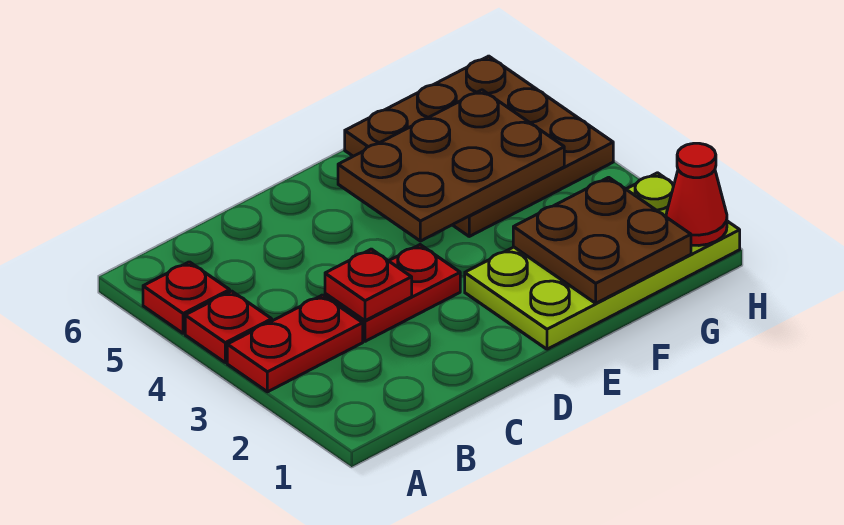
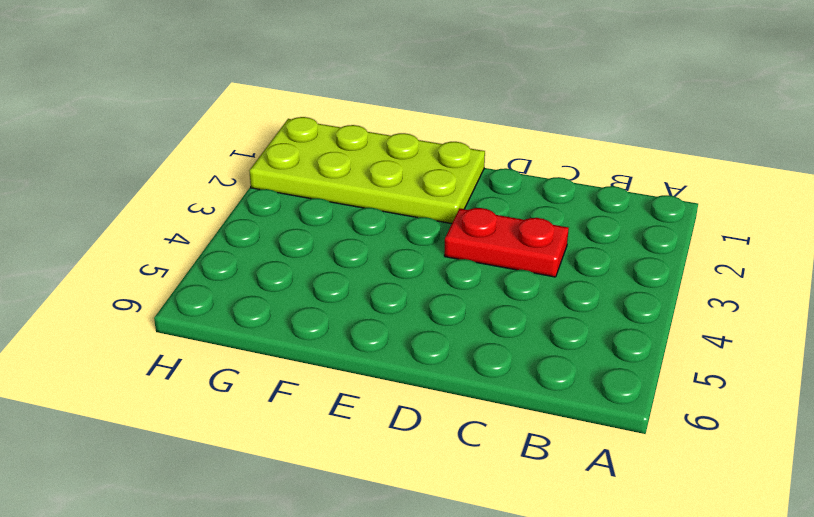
none -> red 1x2 plate [227,295,363,392]
none -> red 1x1 plate [185,291,272,363]

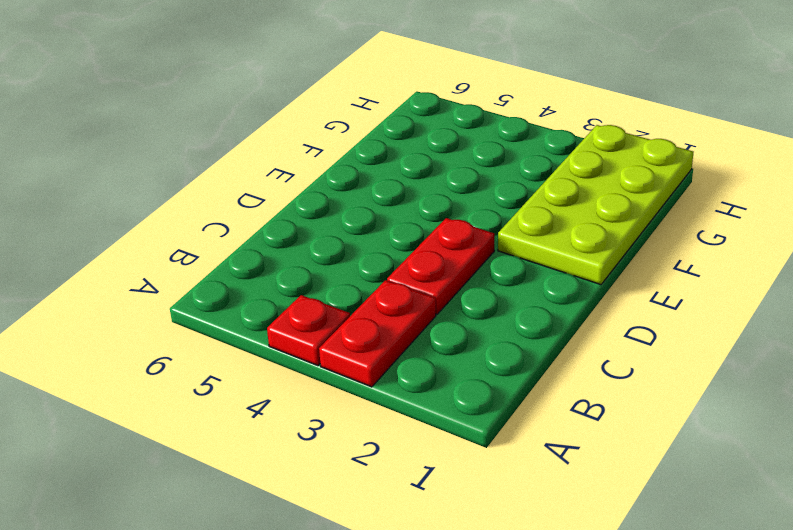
none -> red 1x1 plate [143,262,230,333]
none -> brown 3x3 plate [345,56,613,236]

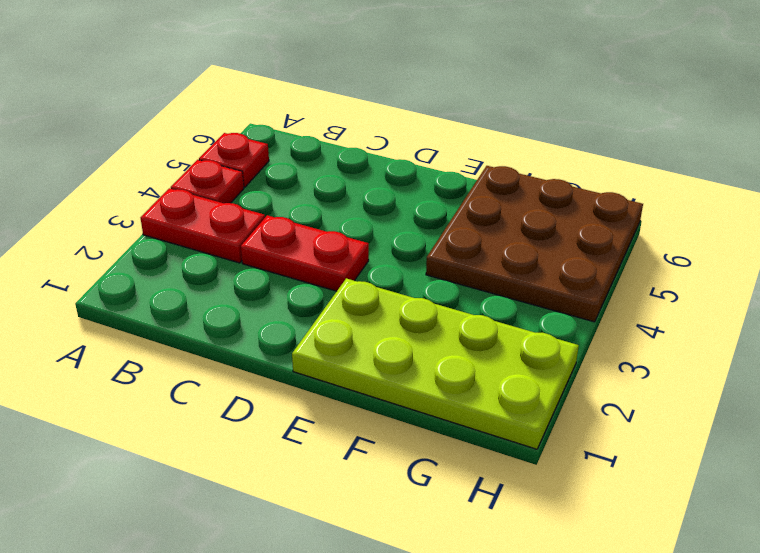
none -> red 1x1 plate [325,249,412,321]
none -> brown 2x3 plate [338,90,564,241]

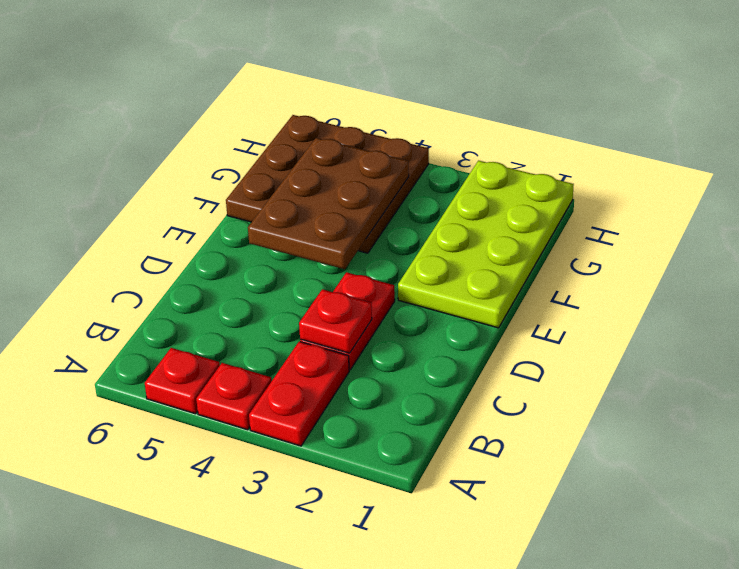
none -> brown 2x2 plate [513,177,691,303]
none -> red 1x1 cone [666,143,727,245]

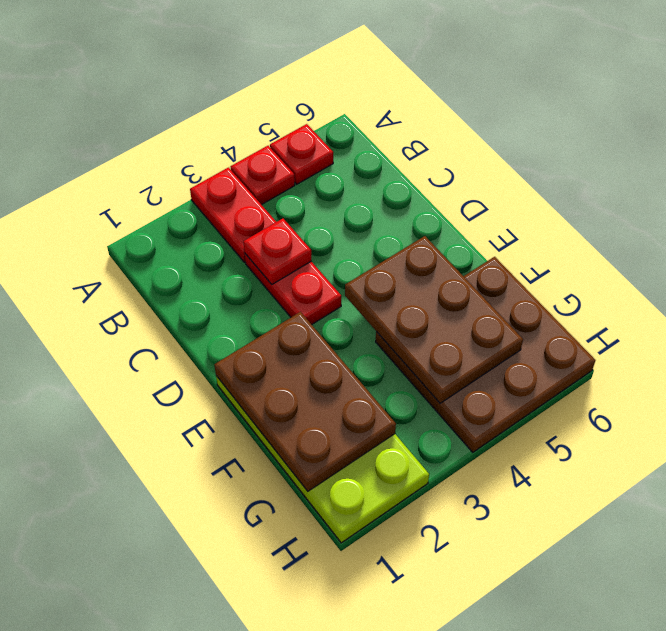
brown 2x3 plate [214,312,396,491] -> brown 2x2 plate [513,177,691,303]
none -> red 1x1 cone [666,143,727,245]

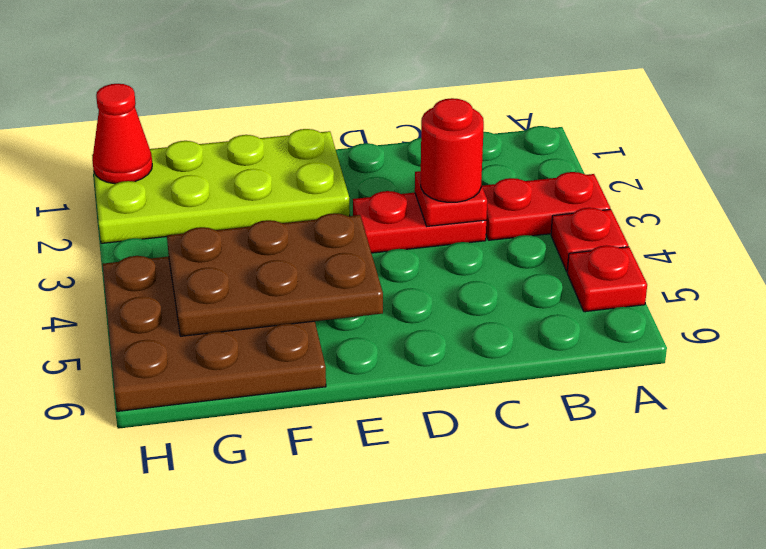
red 1x1 round brick [421,98,484,202] -> none
none -> brown 2x2 plate [513,177,691,303]

